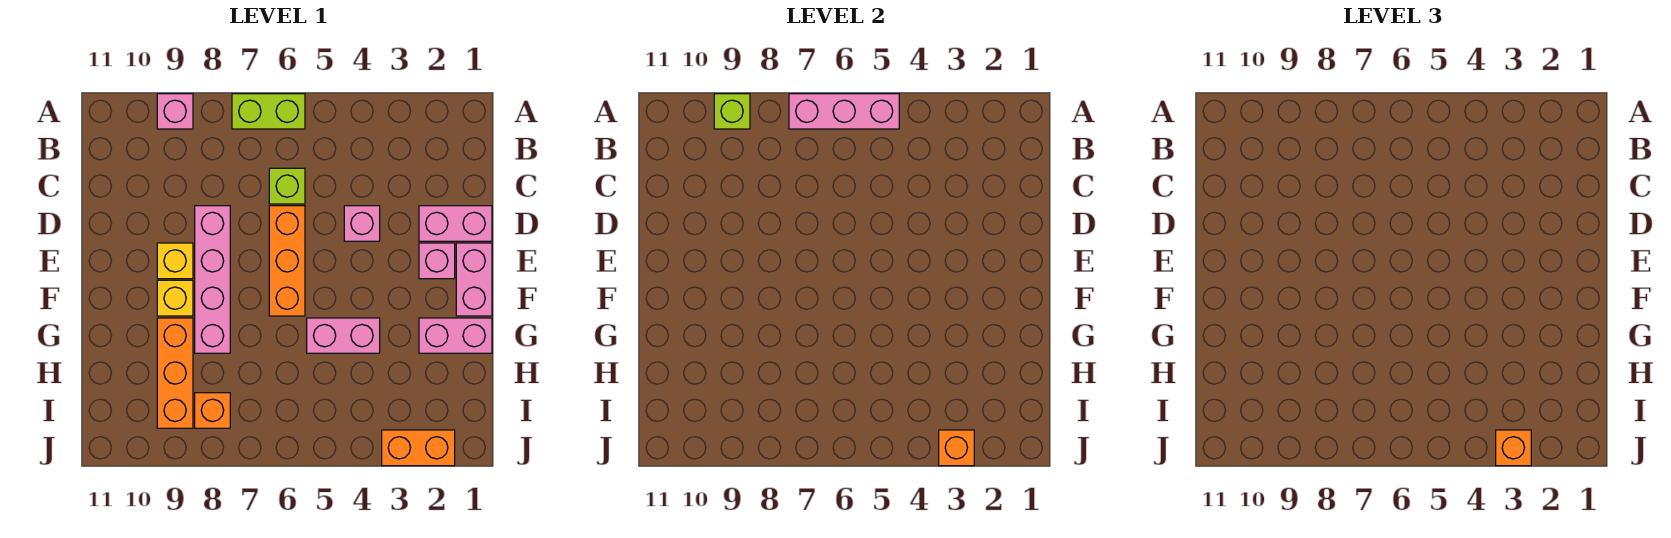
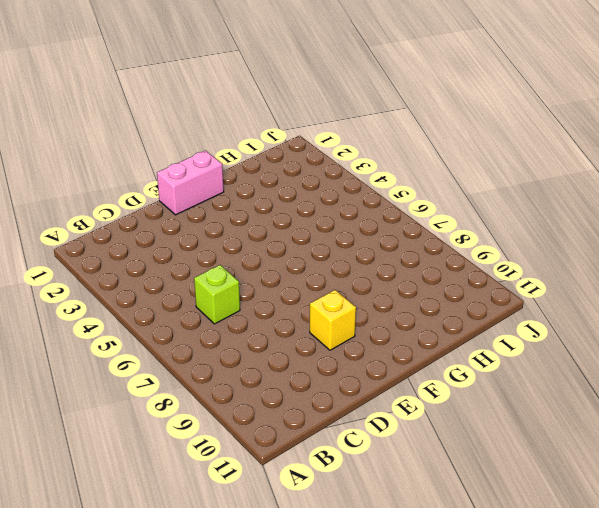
none -> lime 1x2 brick [232,94,305,129]
none -> pink 1x1 brick [157,94,193,129]
none -> pink 1x2 brick [419,206,492,241]

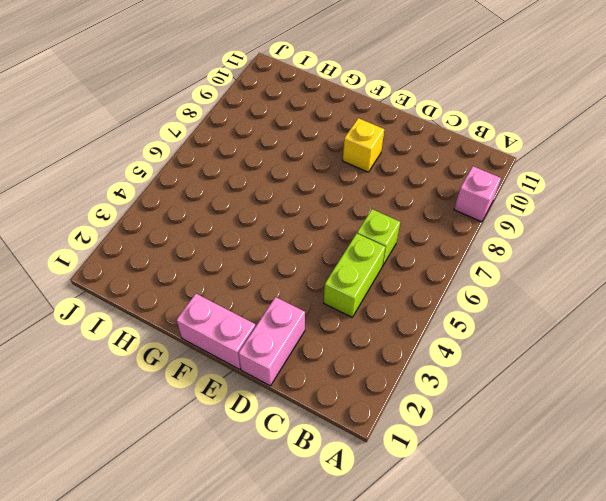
lime 1x2 brick [324,233,385,317] -> lime 1x2 brick moved to [232,94,305,129]
none -> pink 1x1 brick [344,206,380,241]
none -> orange 1x3 brick [269,206,305,316]
none -> pink 1x4 brick [195,206,230,353]

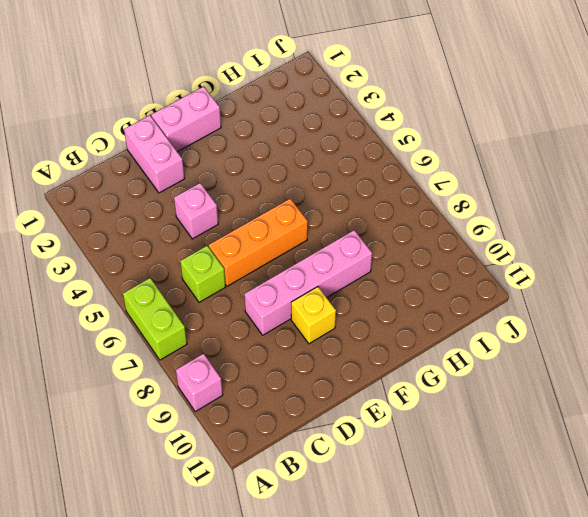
none -> pink 1x1 brick [419,243,455,279]
none -> yellow 1x1 brick [157,280,193,316]
none -> pink 1x2 brick [419,318,492,353]

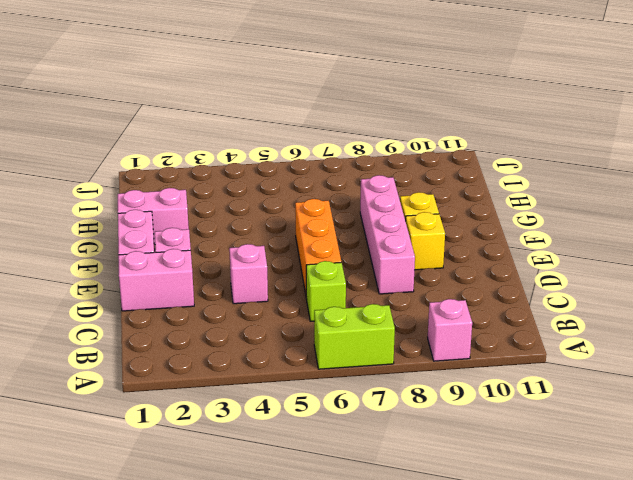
none -> pink 1x2 brick [307,318,380,353]
none -> orange 1x3 brick [157,318,193,428]
none -> orange 1x1 brick [195,393,230,428]

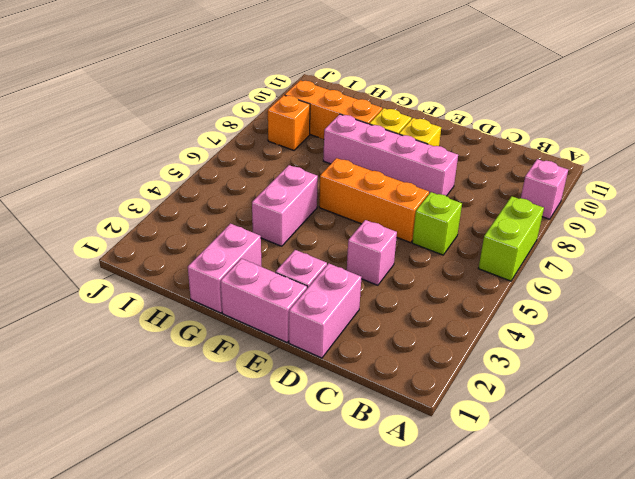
none -> orange 1x2 brick [382,430,455,466]
none -> pink 1x3 brick [789,94,899,129]
none -> lime 1x1 brick [714,94,750,129]

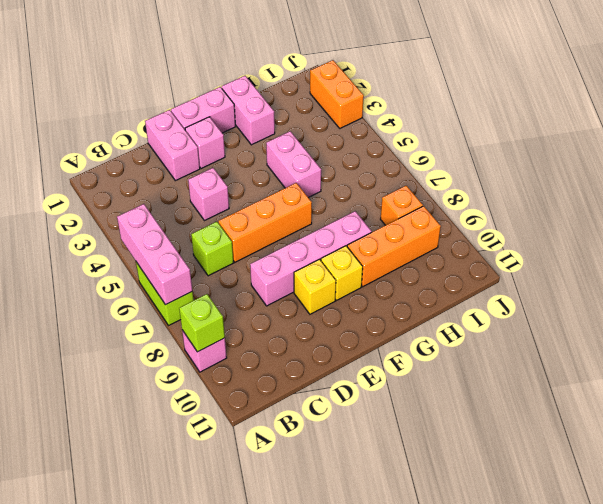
none -> orange 1x1 brick [939,430,974,466]
none -> orange 1x1 brick [1496,430,1531,466]

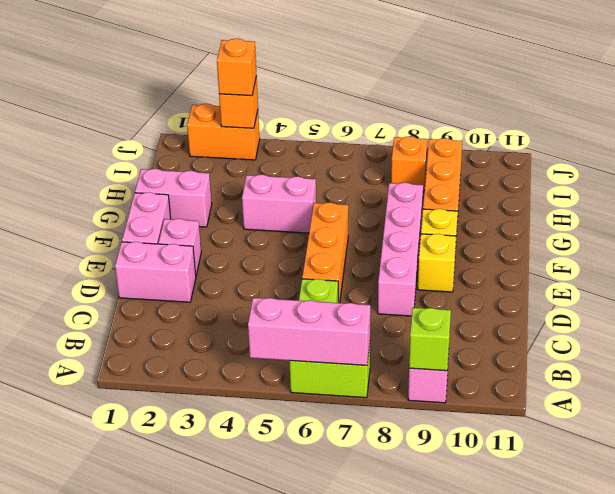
none -> pink 1x1 brick [344,206,380,241]

